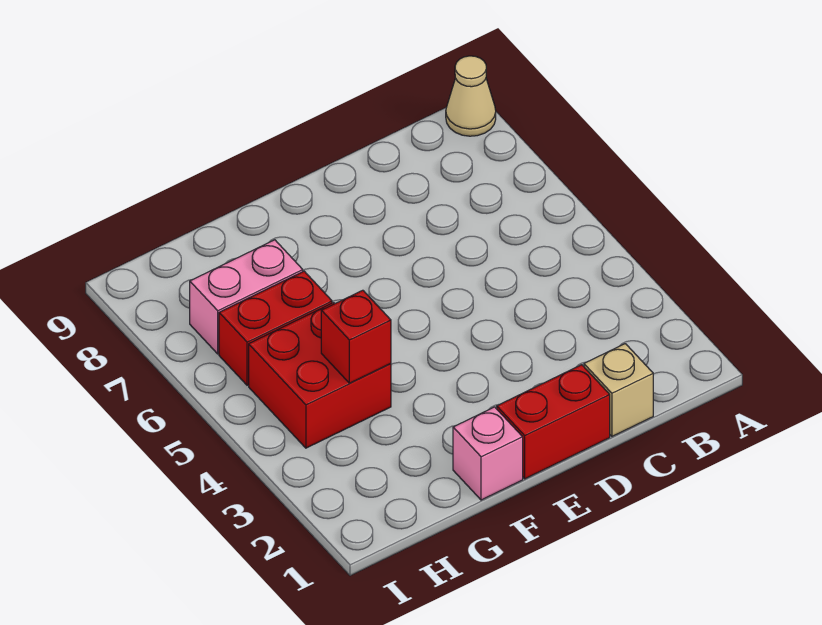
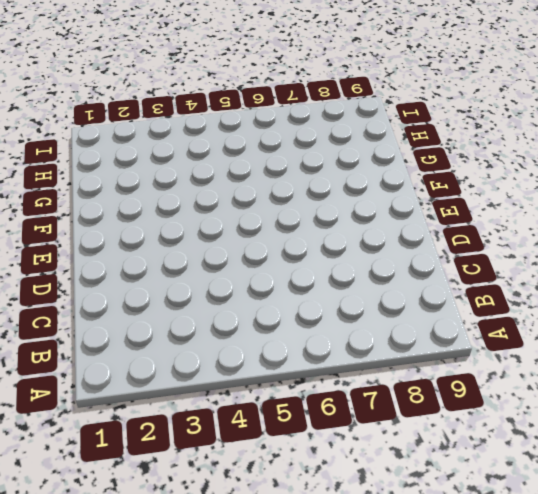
none -> tan 1x1 cone [446,56,496,136]
none -> tan 1x1 brick [584,344,653,436]

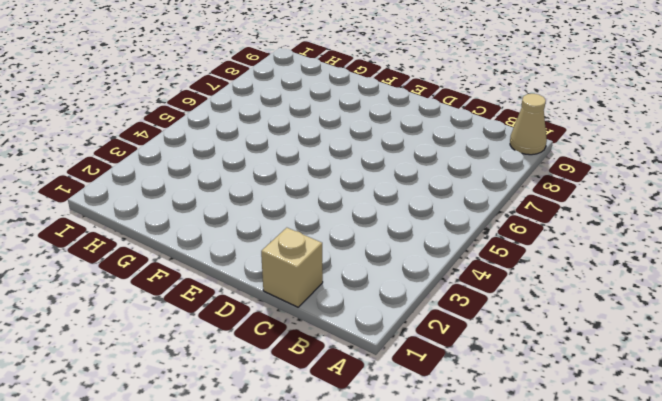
none -> red 1x2 brick [497,365,610,479]
none -> pink 1x1 brick [453,407,523,500]

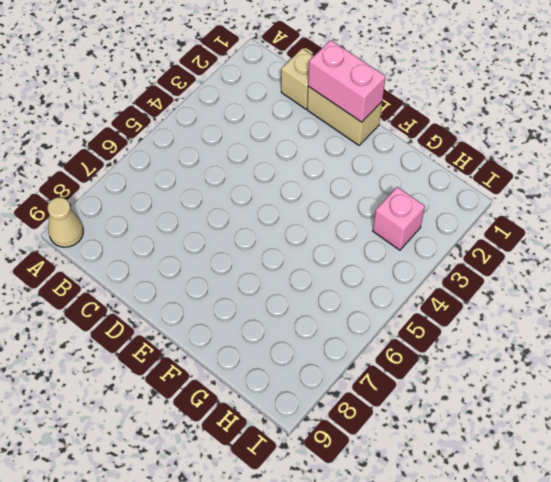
tan 1x2 brick [307,86,382,145] -> red 1x2 brick [497,365,610,479]
pink 1x2 brick [308,40,386,122] -> pink 1x2 brick moved to [190,240,303,354]
pink 1x1 brick [373,187,425,250] -> pink 1x1 brick moved to [453,407,523,500]
none -> red 2x2 brick [249,303,391,448]
none -> red 1x2 brick [219,271,332,385]

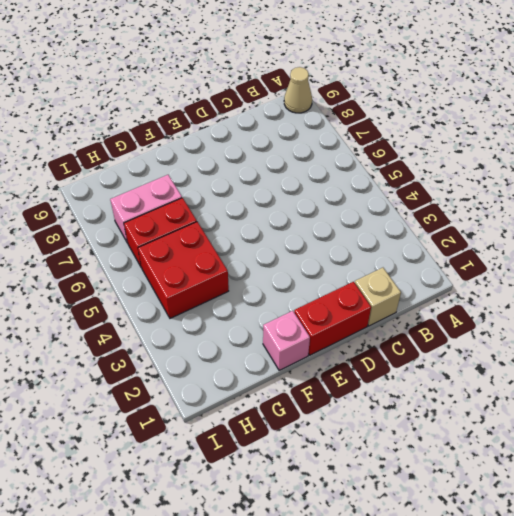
none -> red 1x1 brick [321,290,391,383]

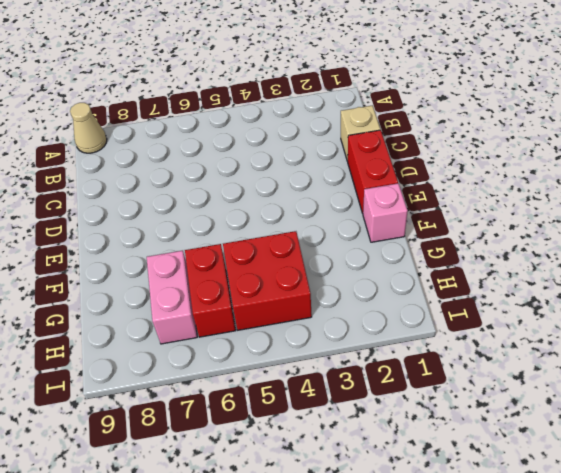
none -> red 1x1 brick [321,290,391,383]

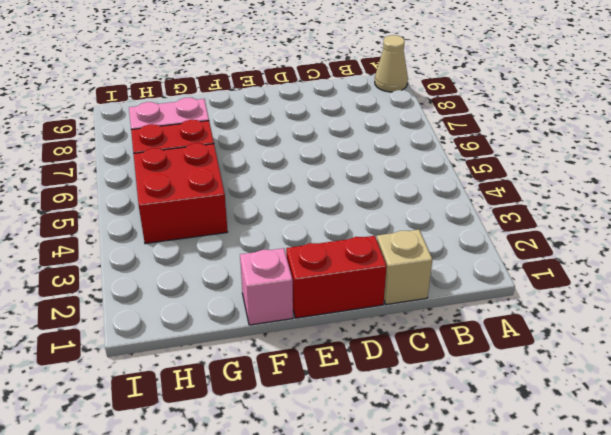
none -> red 1x1 brick [321,290,391,383]

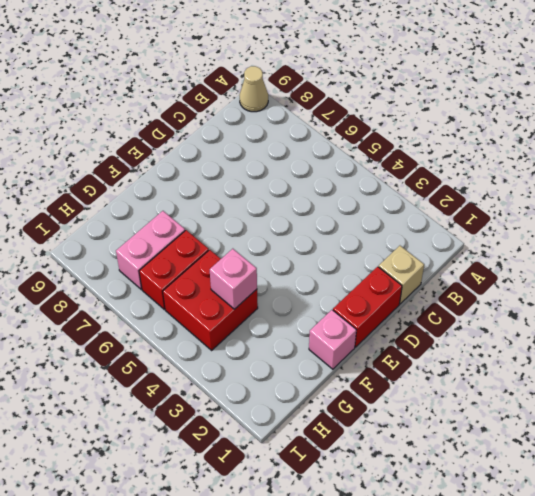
pink 1x1 brick [210,249,257,309] -> red 1x1 brick [321,290,391,383]

